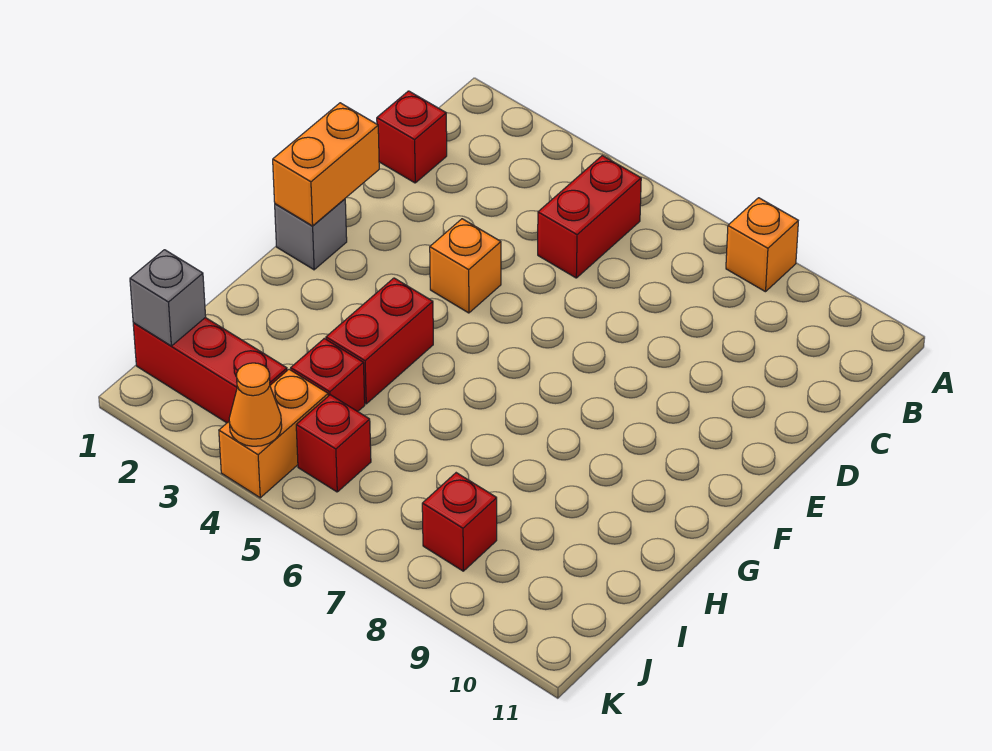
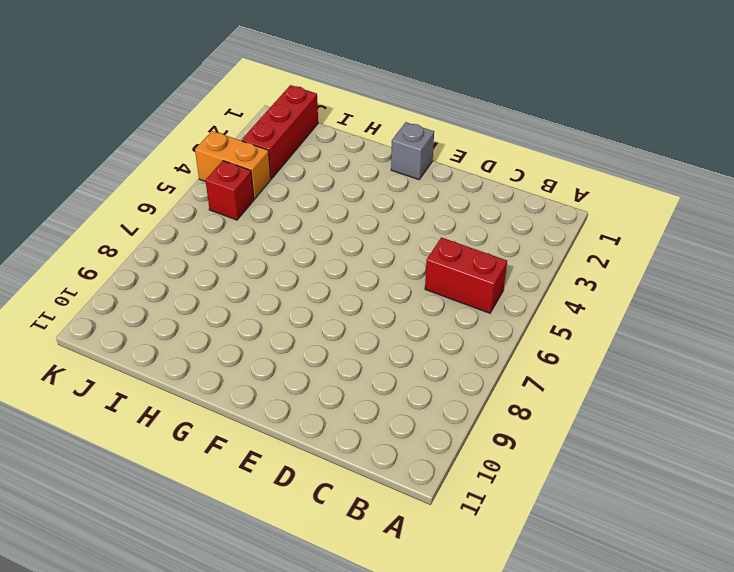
none -> orange 1x1 brick [726,198,798,292]
none -> red 1x1 brick [377,91,447,183]
none -> orange 1x1 brick [430,219,501,313]

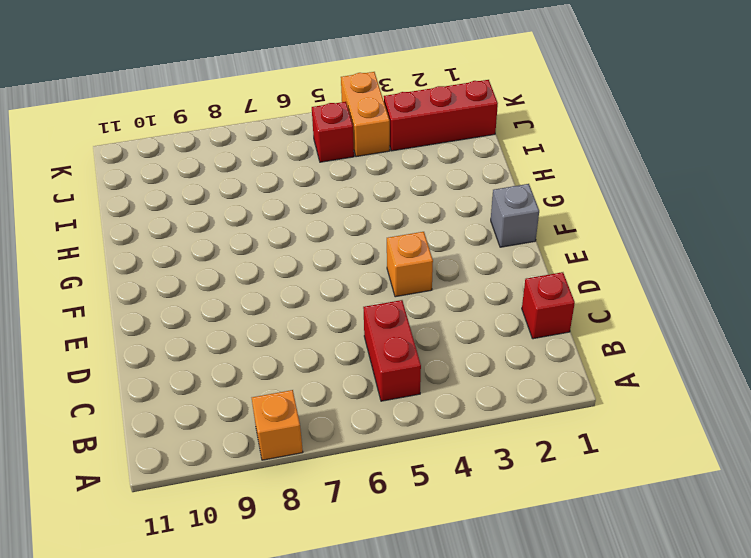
none -> red 1x2 brick [326,278,433,404]
none -> red 1x1 brick [291,338,365,411]
none -> red 1x1 brick [422,473,497,571]

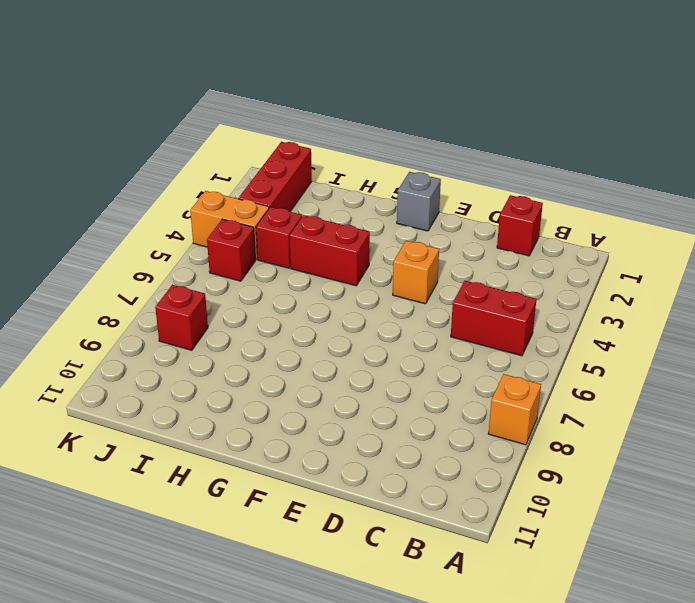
none -> orange 1x2 brick [273,103,379,226]
none -> grey 1x1 brick [130,250,206,346]
none -> orange 1x1 cone [229,363,282,446]

